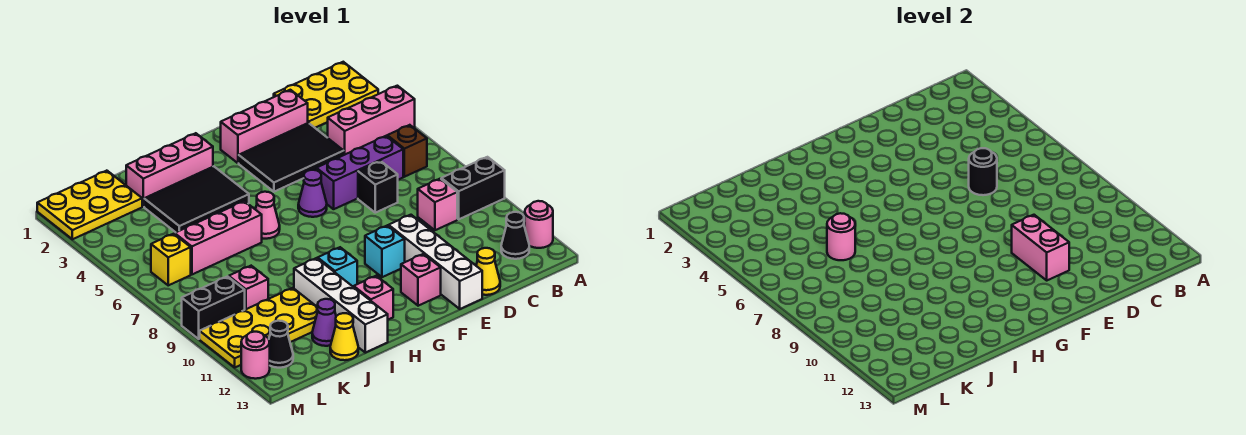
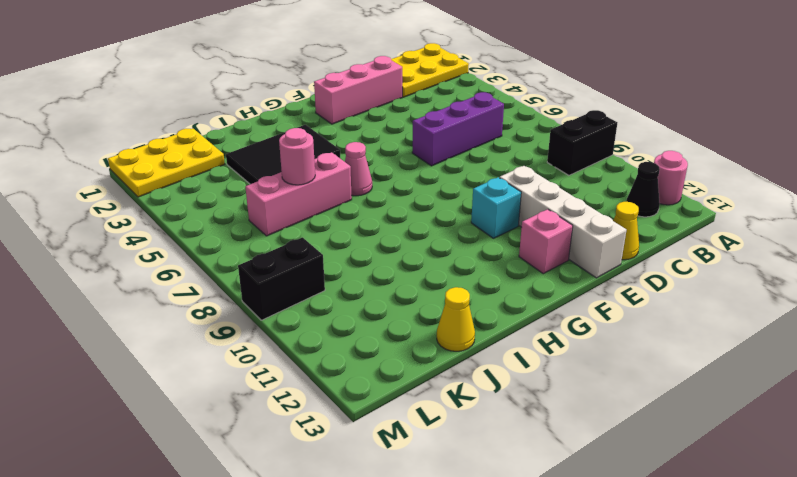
none -> pink 1x3 brick [328,86,415,155]
none -> brown 1x1 brick [387,125,427,177]
none -> pink 1x1 brick [418,179,457,230]
none -> black 2x3 tile [239,123,344,192]

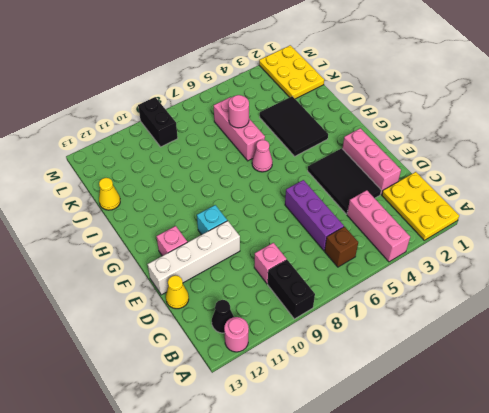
none -> black 1x1 brick [358,161,398,213]
none -> purple 1x1 cone [298,170,327,217]
none -> pink 1x3 brick [126,133,213,207]
none -> cyan 1x1 brick [318,247,357,287]

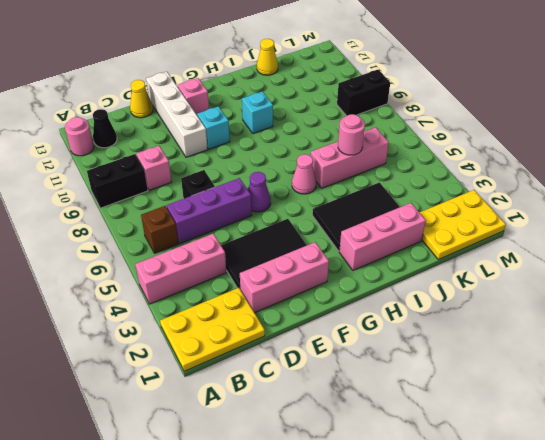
none -> pink 1x1 brick [354,276,393,320]
none -> white 1x4 brick [294,258,388,353]
none -> yellow 2x4 plate [200,288,318,367]
none -> purple 1x1 cone [312,299,336,346]

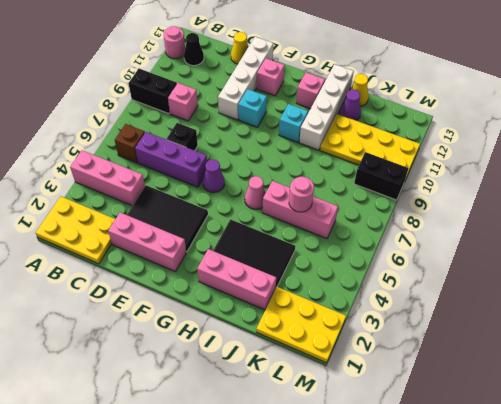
none -> pink 1x1 brick [229,266,268,310]
none -> yellow 1x1 brick [151,234,191,285]
none -> black 1x1 cone [269,321,293,368]
none -> pink 1x1 round brick [241,332,270,379]

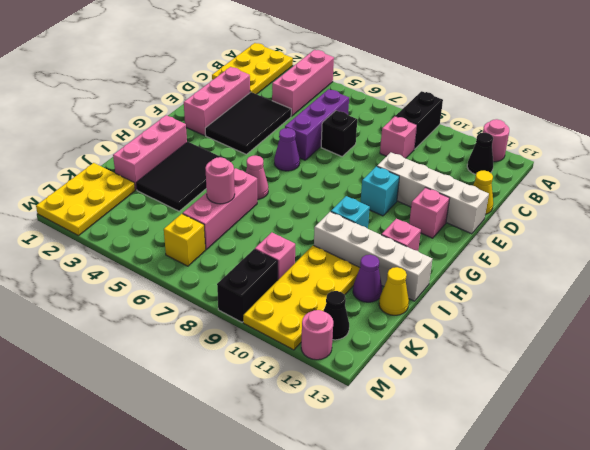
none -> brown 1x1 brick [387,125,427,177]
none -> black 1x1 round brick [969,148,997,195]
none -> pink 1x2 brick [1012,215,1069,280]

